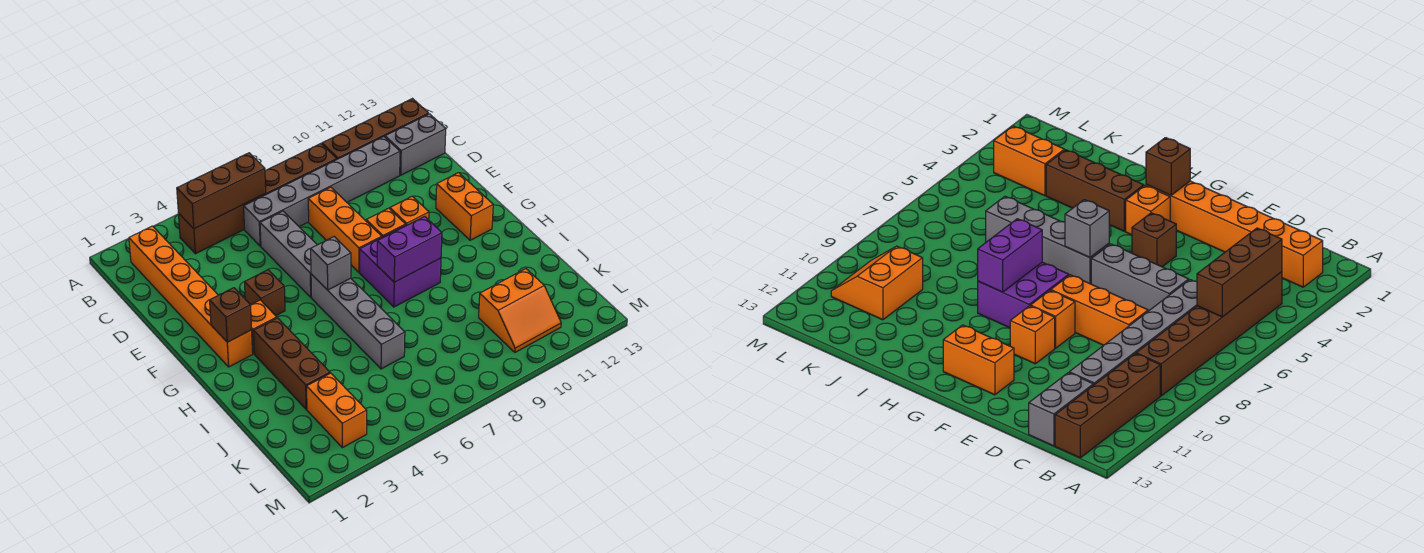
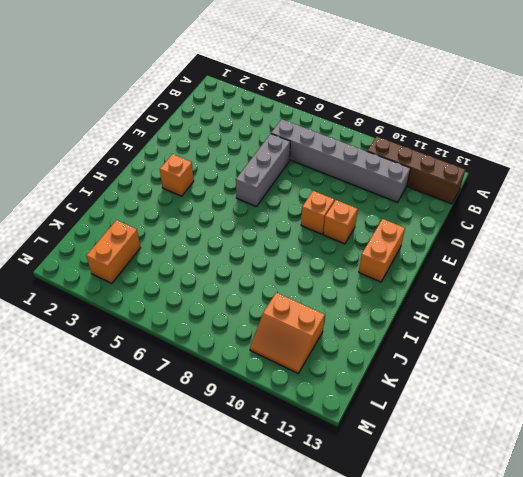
none -> orange 1x6 brick [129,226,253,367]
none -> brown 1x6 brick [179,144,337,254]
none -> grey 1x2 brick [385,114,446,175]

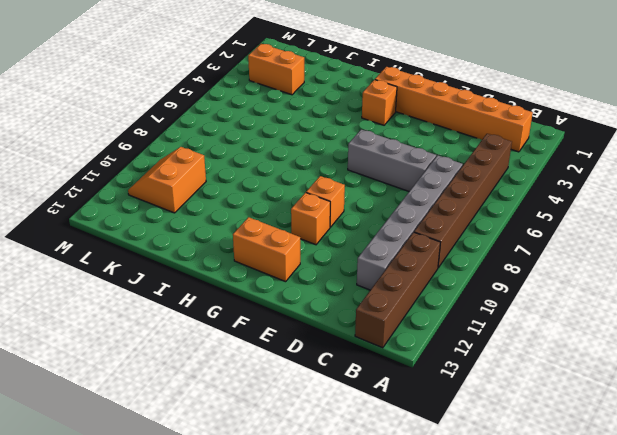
none -> grey 1x2 brick [385,114,446,175]
none -> orange 1x3 brick [308,187,382,272]
none -> brown 1x1 brick [245,270,285,316]

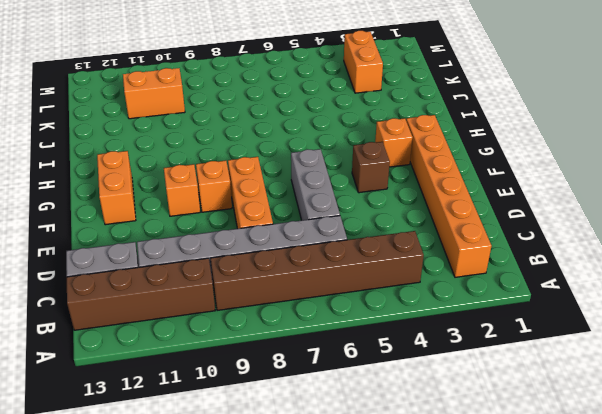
none -> grey 1x4 brick [311,274,405,369]
none -> purple 2x2 brick [360,225,441,307]
none -> brown 1x3 brick [254,318,330,409]

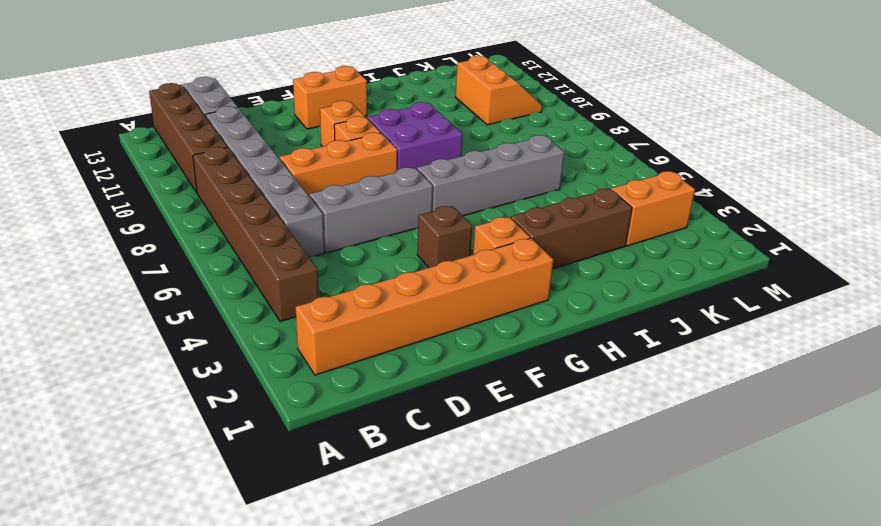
none -> brown 1x3 brick [177,153,266,229]
none -> brown 1x1 brick [210,288,252,342]
none -> grey 1x1 brick [311,237,351,290]

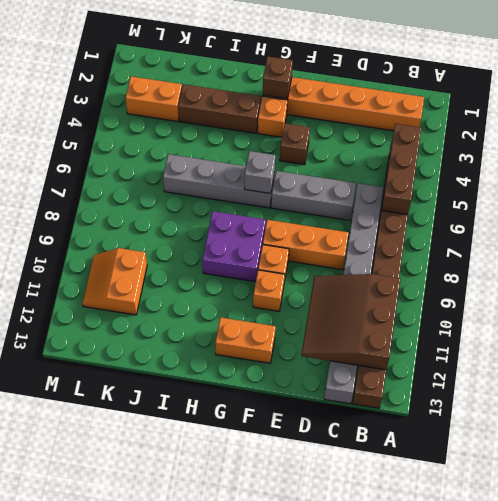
brown 3x3 slope [301,274,400,370] -> none
none -> purple 1x2 brick [377,216,442,282]

